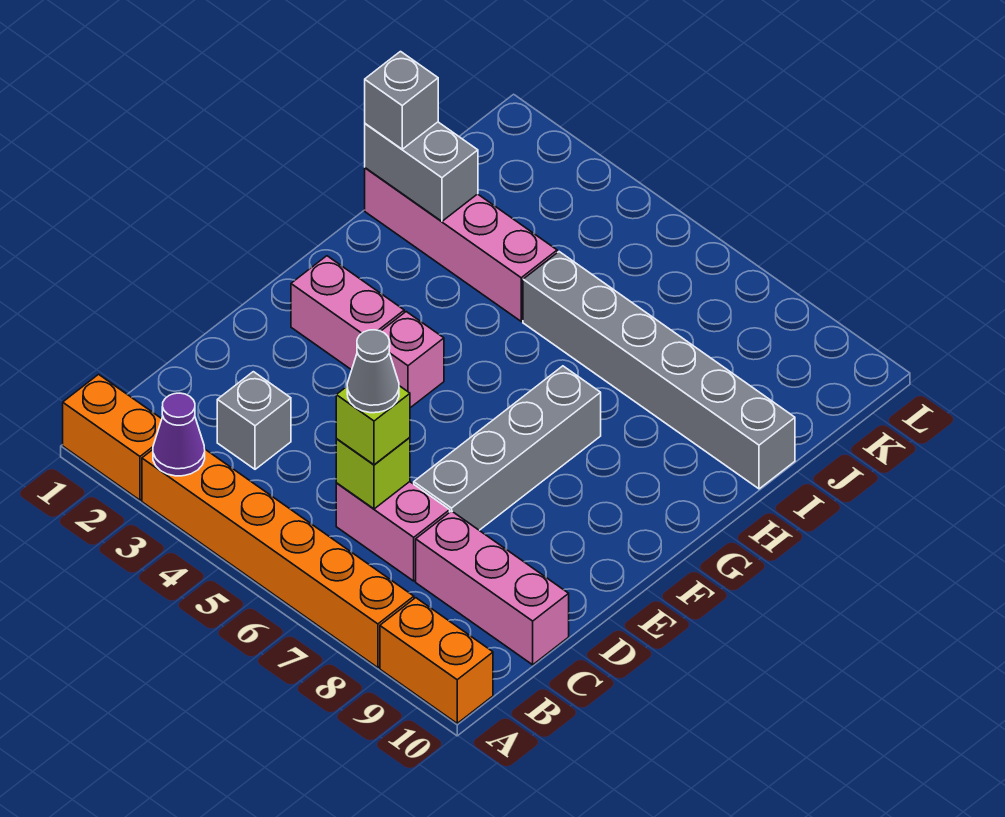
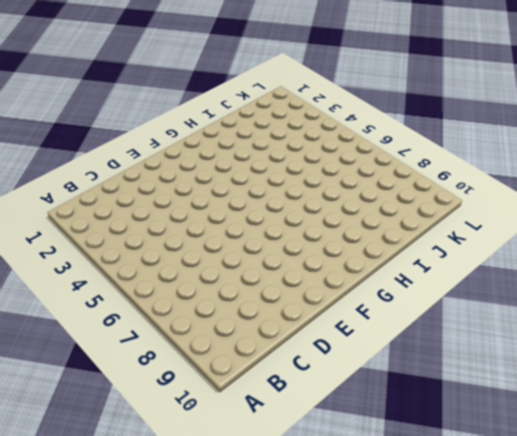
none -> orange 1x2 brick [63,374,162,500]
none -> orange 1x6 brick [142,450,414,668]
none -> orange 1x2 brick [380,598,493,723]

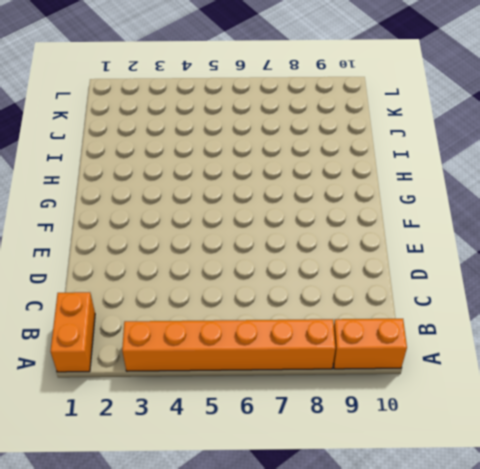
orange 1x2 brick [51,292,95,372] -> orange 1x2 brick turned to [63,374,162,500]
none -> grey 1x1 brick [217,372,291,469]
none -> pink 1x2 brick [336,482,450,581]
none -> pink 1x3 brick [416,511,569,665]

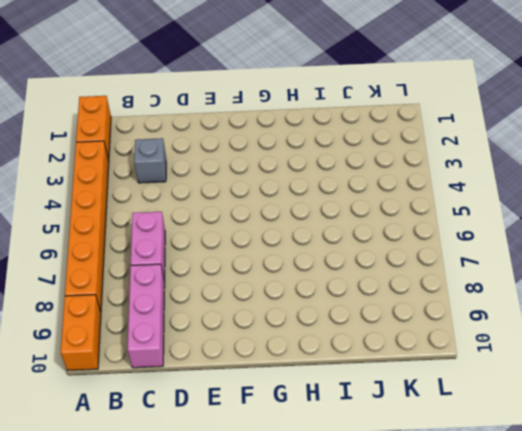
none -> grey 1x4 brick [414,366,601,530]
none -> pink 1x2 brick [291,256,404,370]
none -> pink 1x1 brick [381,312,444,408]

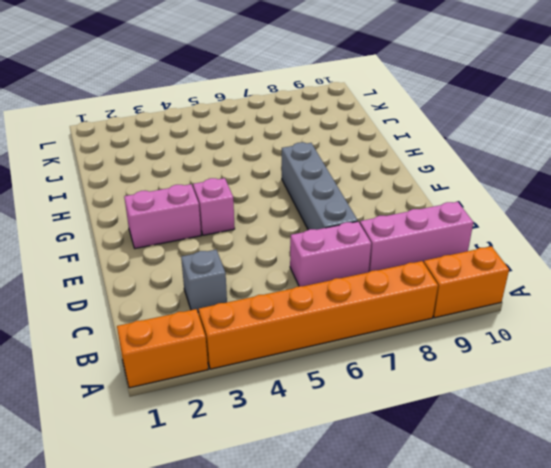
none -> pink 1x4 brick [365,168,557,321]
none -> grey 1x6 brick [523,252,795,489]
none -> purple 1x1 cone [153,393,205,476]

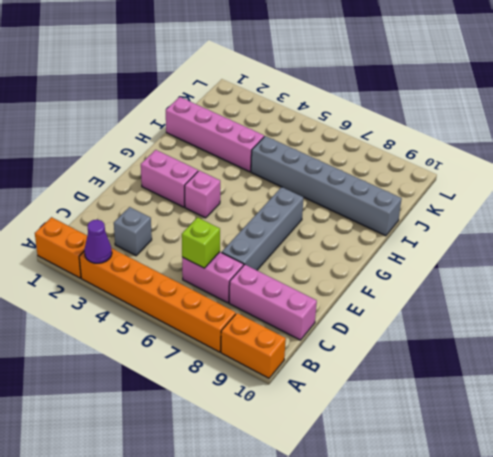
none -> grey 1x2 brick [365,122,478,221]
none -> lime 1x1 brick [336,386,410,465]
none -> grey 1x1 brick [365,52,438,149]

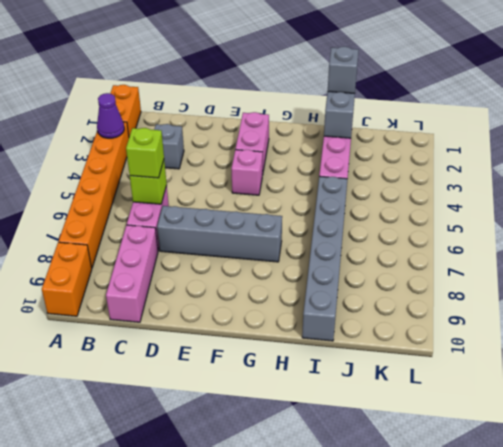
none -> grey 1x1 cone [347,330,399,413]

